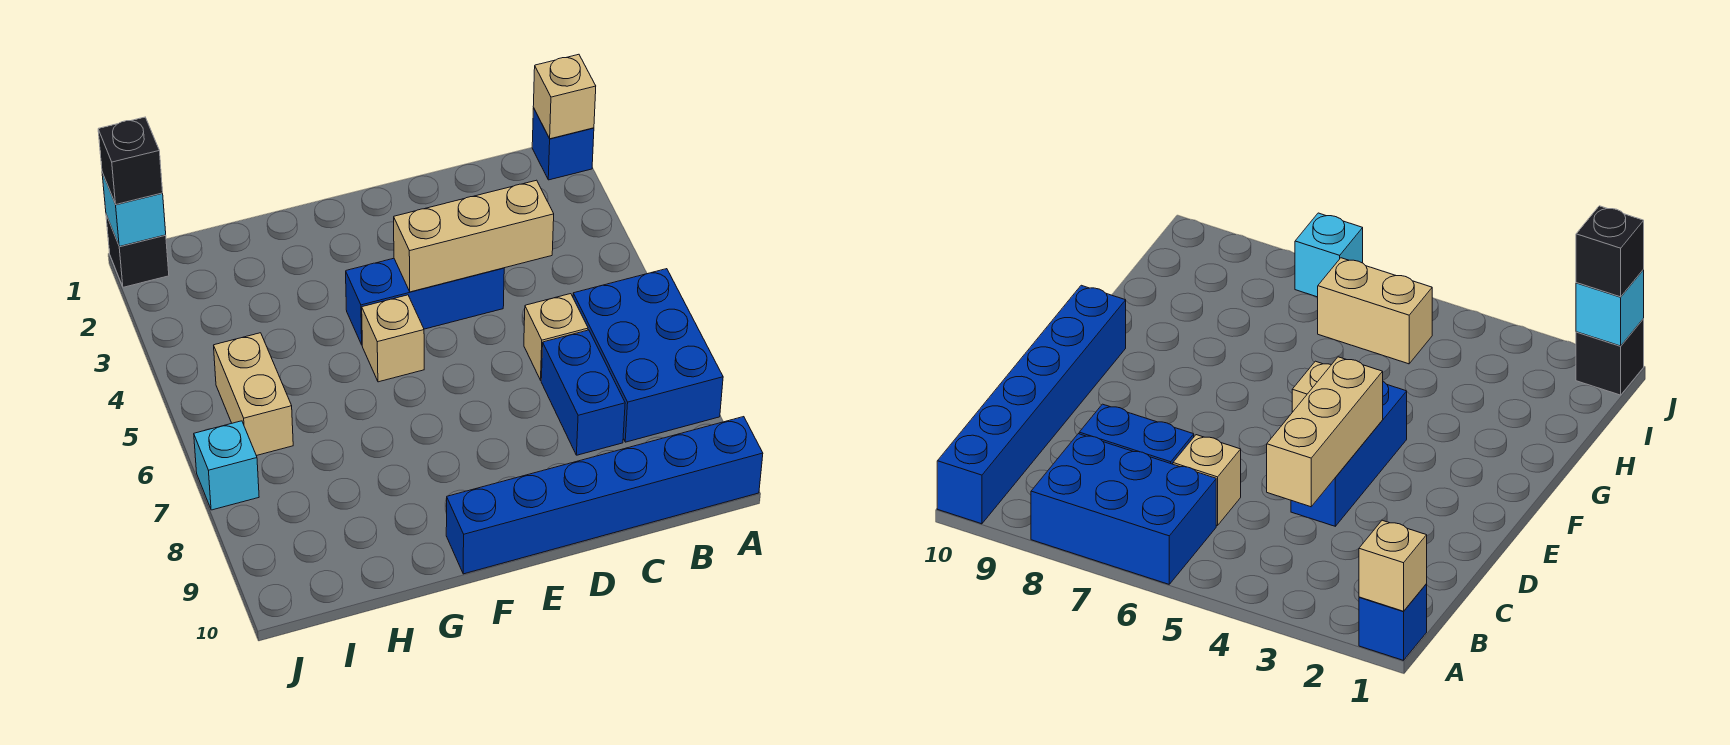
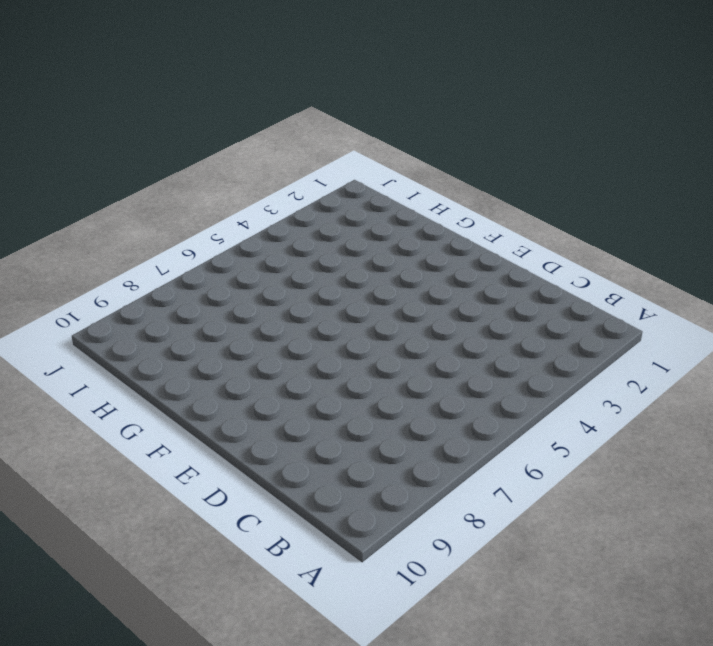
none -> blue 1x1 brick [532,108,594,180]
none -> blue 2x3 brick [573,269,723,442]
none -> blue 1x6 brick [446,417,763,574]

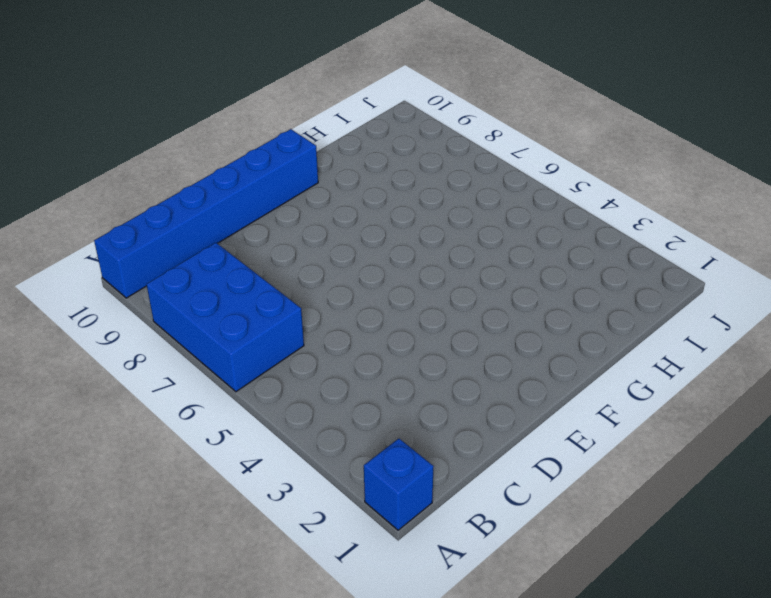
none -> tan 1x1 brick [524,294,588,380]
none -> blue 1x2 brick [541,330,625,455]
none -> blue 1x3 brick [346,258,504,345]

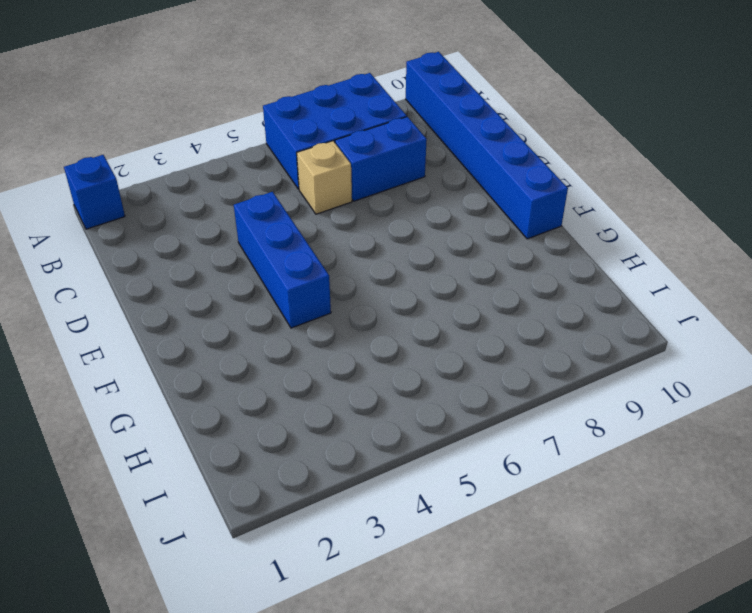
none -> tan 1x1 brick [362,295,424,382]
none -> tan 1x2 brick [214,333,293,456]
none -> black 1x1 brick [106,215,169,287]

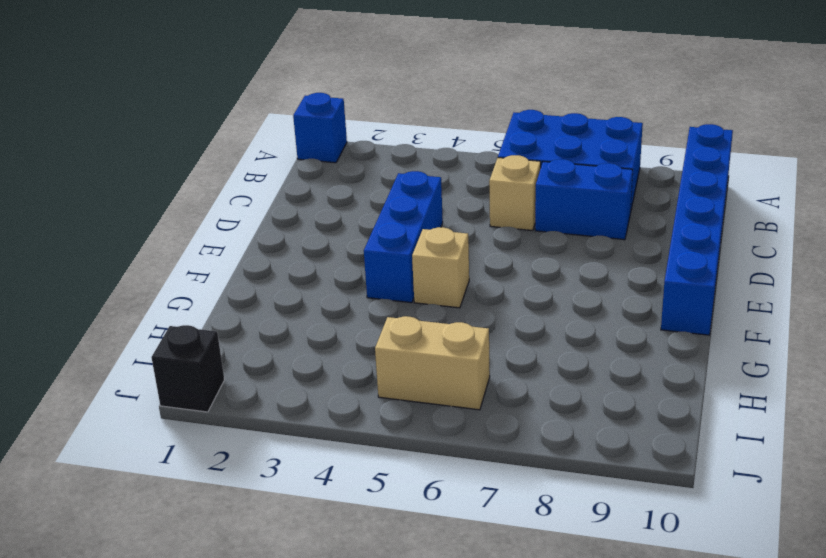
none -> cyan 1x1 brick [194,421,259,510]
none -> tan 1x1 brick [533,54,596,139]
none -> tan 1x3 brick [394,180,554,292]

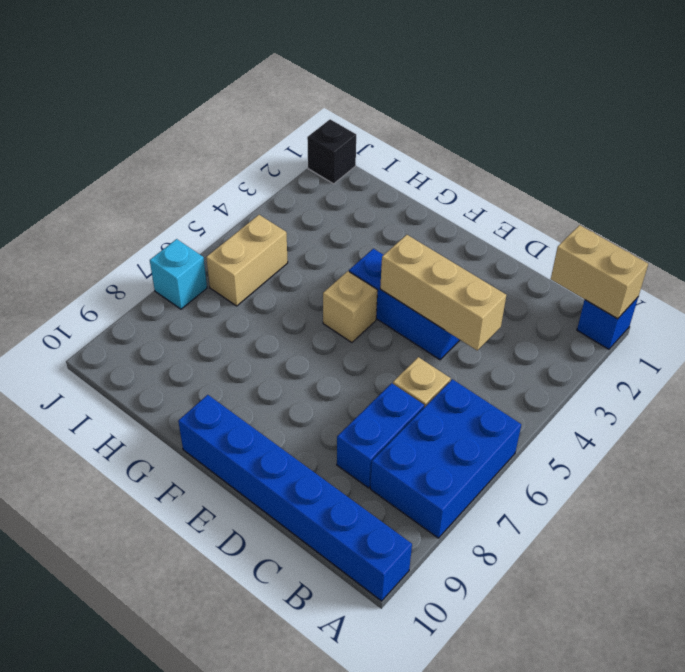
tan 1x2 brick [551,225,648,319] -> tan 1x1 brick [533,54,596,139]
none -> cyan 1x1 brick [102,173,166,246]
none -> black 1x1 brick [98,117,163,204]

